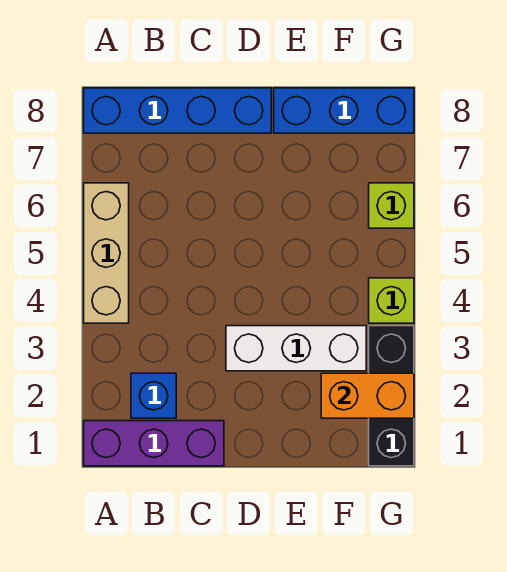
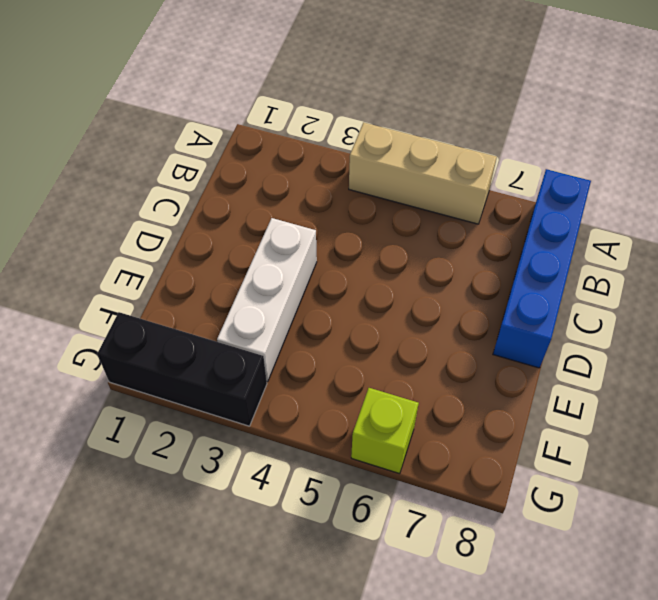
none -> purple 1x3 brick [84,421,224,466]
none -> blue 1x1 brick [131,373,176,418]

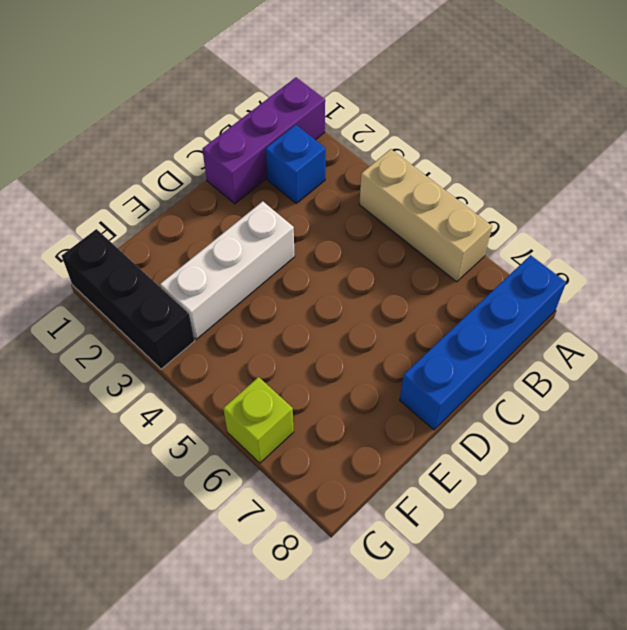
none -> blue 1x3 brick [274,88,414,133]
none -> lime 1x1 brick [369,278,414,323]

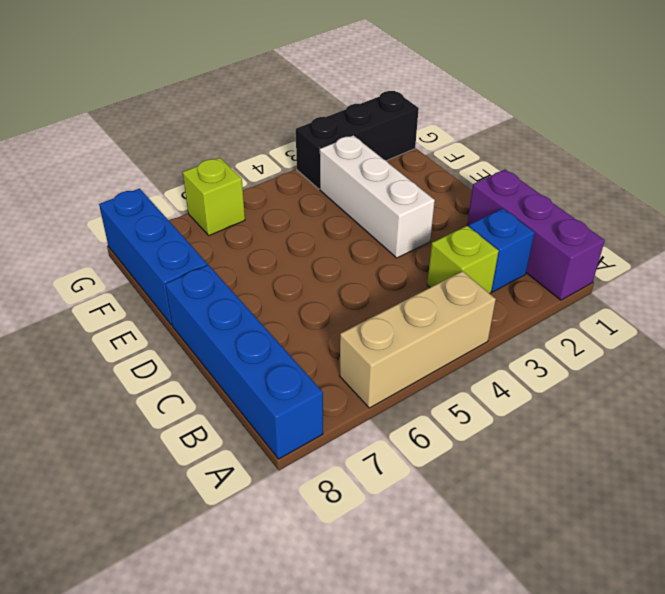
lime 1x1 brick [427,226,499,294] -> lime 1x1 brick moved to [369,278,414,323]
none -> orange 1x2 brick [321,373,414,418]

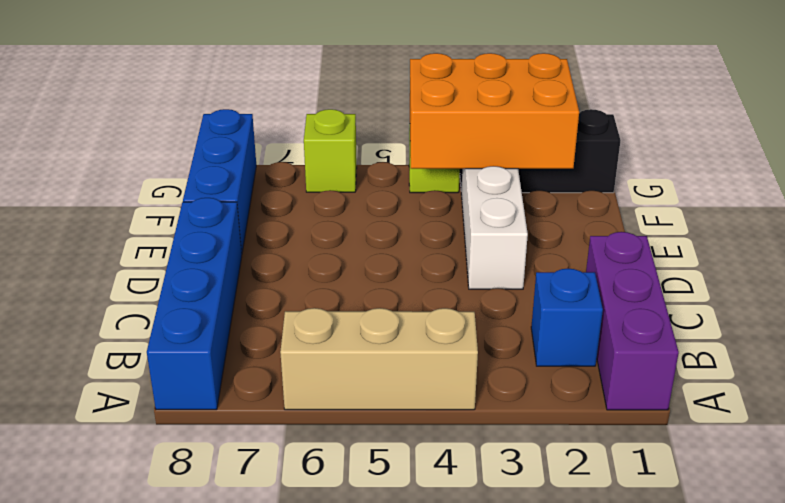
orange 2x3 brick [410,53,579,169] -> orange 1x2 brick [321,373,414,418]

